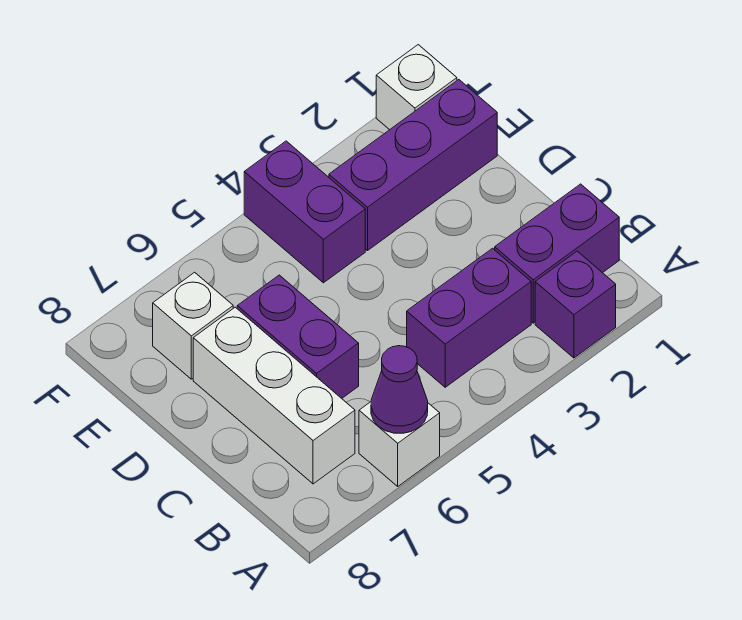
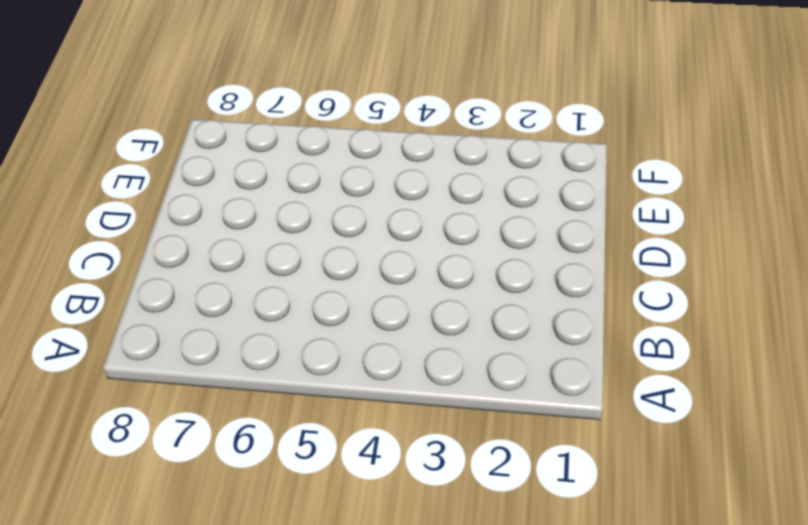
none -> purple 1x1 brick [535,251,616,358]
none -> white 1x1 brick [359,402,440,486]

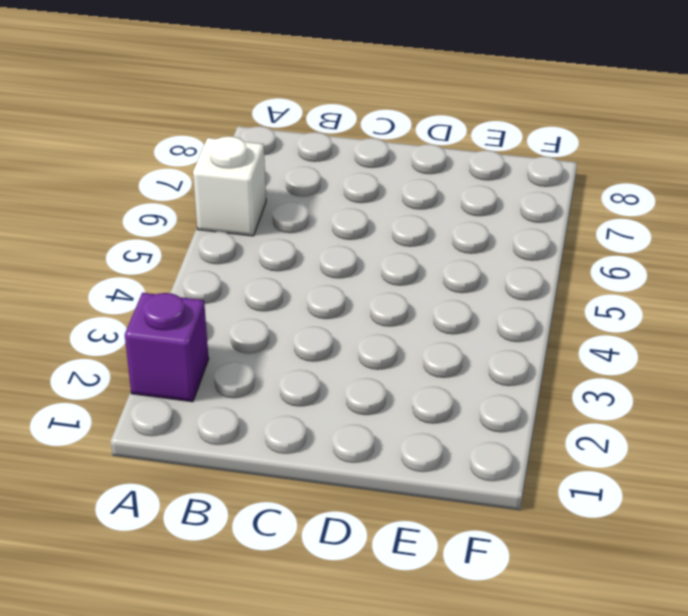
none -> purple 1x2 brick [495,184,619,323]
none -> purple 1x2 brick [407,248,531,387]

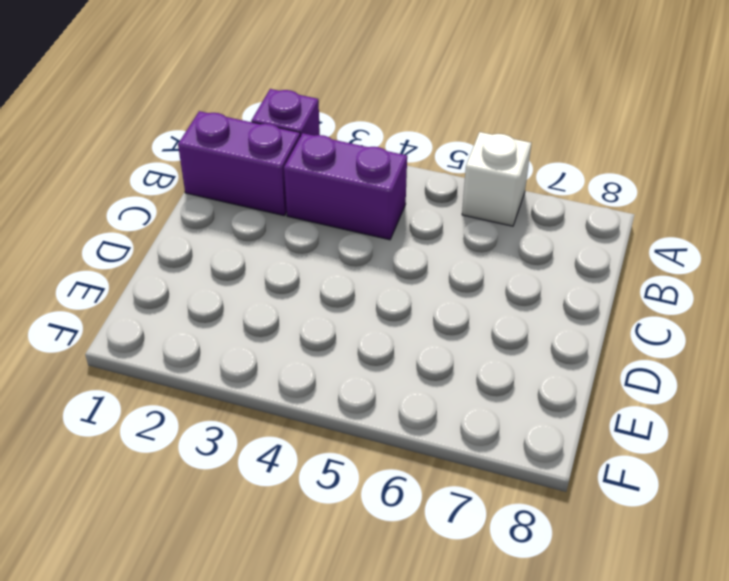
none -> white 1x3 brick [193,307,355,484]
none -> purple 1x2 brick [237,275,359,398]

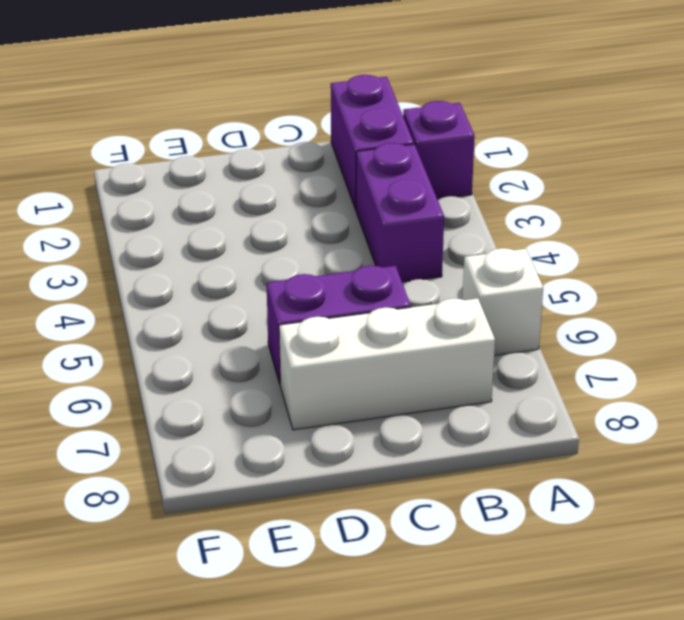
none -> purple 1x3 brick [329,80,497,251]
none -> purple 1x2 brick [244,141,365,283]

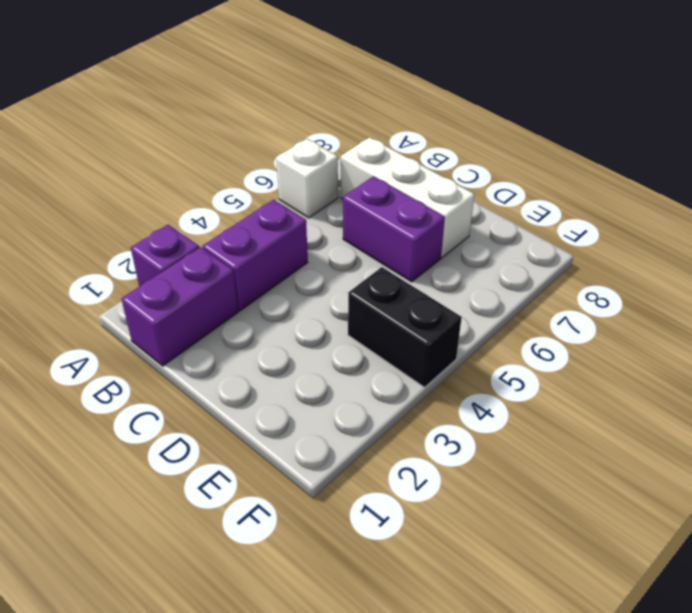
black 1x2 brick [348,267,462,387] -> purple 1x2 brick [244,141,365,283]
none -> purple 1x3 brick [329,80,497,251]
none -> white 1x1 brick [153,272,233,379]

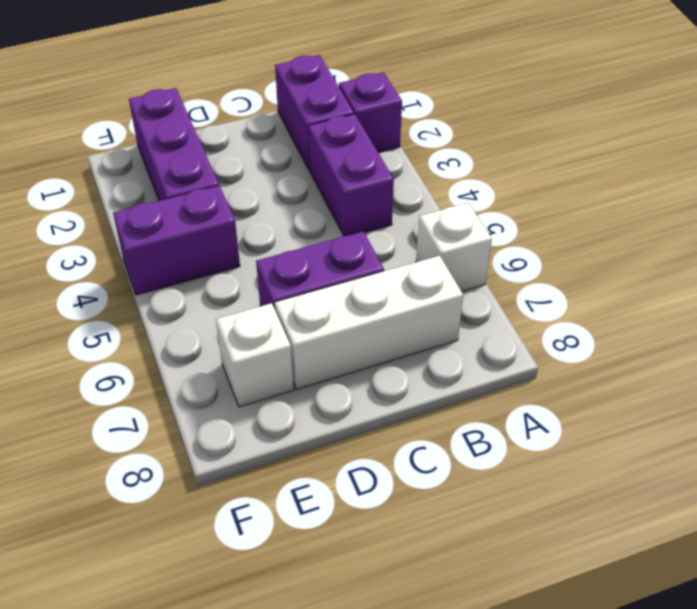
none -> white 1x1 brick [376,45,457,130]
none -> purple 1x1 cone [371,346,428,433]

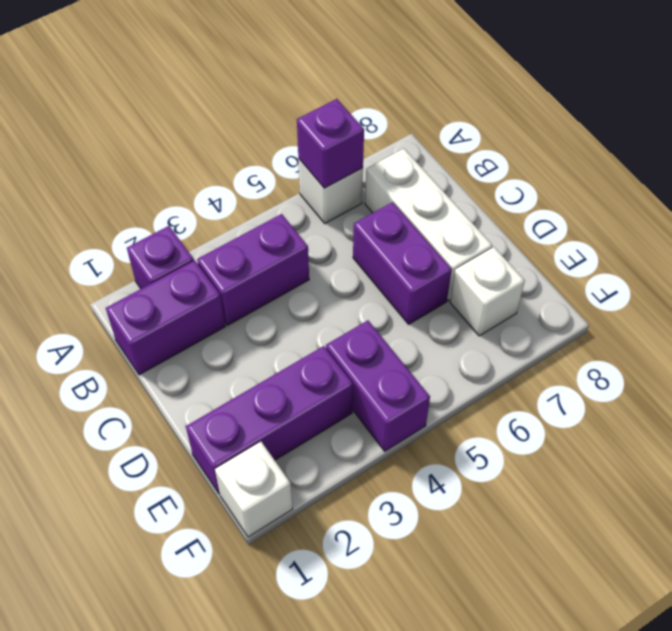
purple 1x1 brick [297,99,364,188] -> purple 1x1 cone [371,346,428,433]

